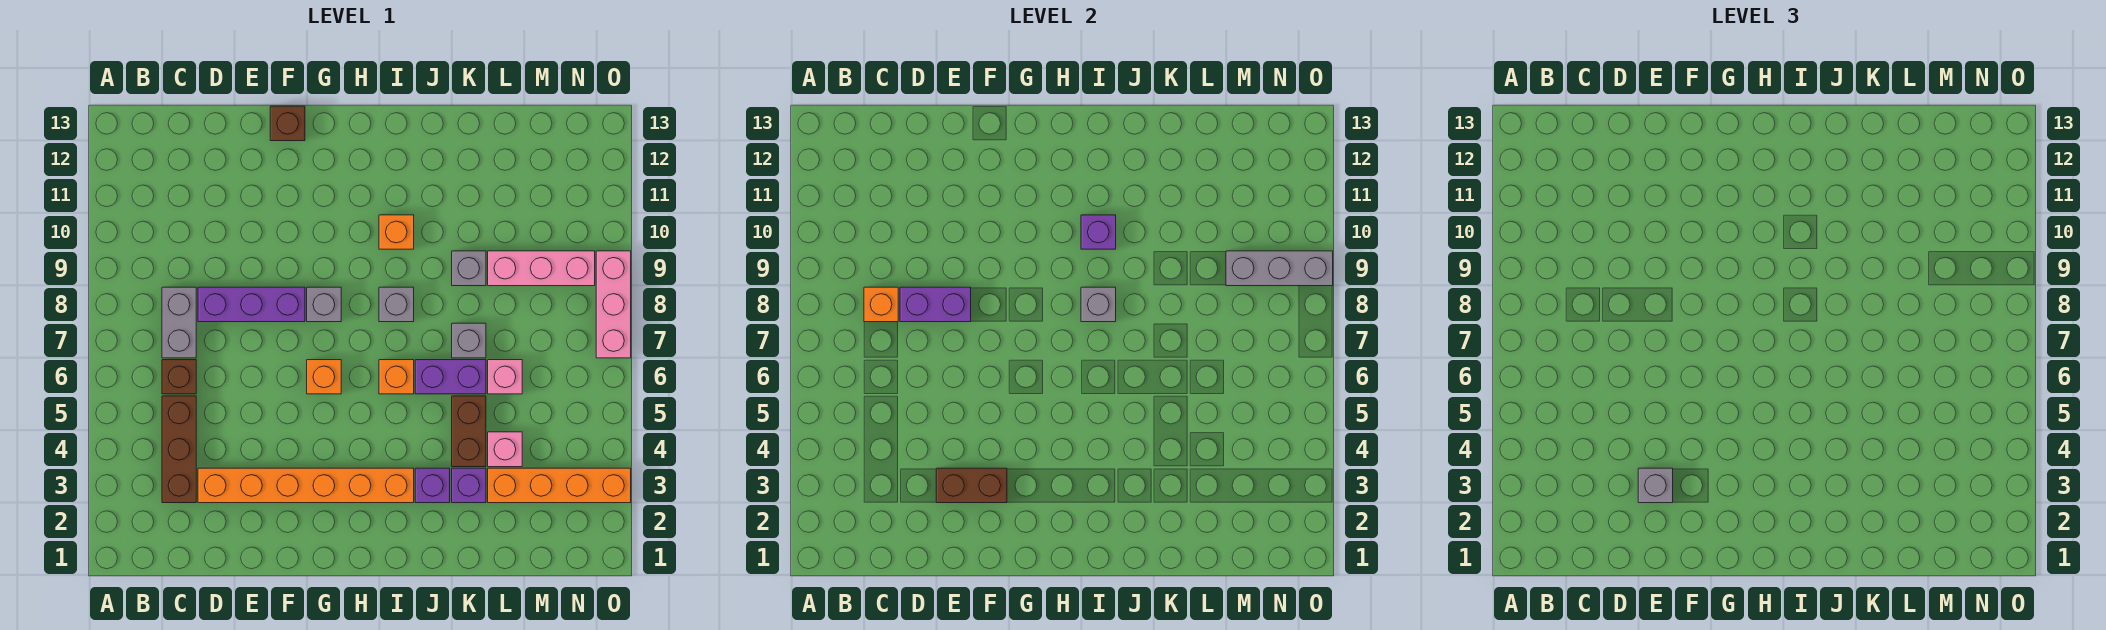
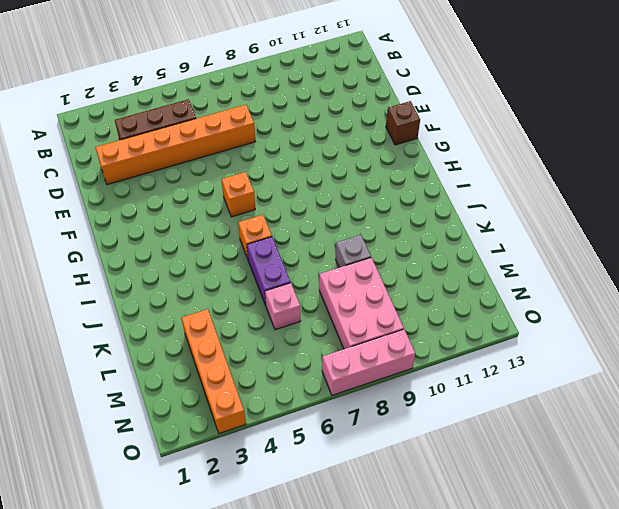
orange 1x6 brick [95,105,255,185] -> orange 1x6 brick turned to [198,468,414,503]
pink 2x3 brick [319,258,404,349] -> pink 1x3 brick [488,251,595,286]
none -> brown 1x1 brick [162,360,196,394]
none -> grey 1x2 brick [162,287,196,358]
none -> purple 1x3 brick [198,287,305,322]

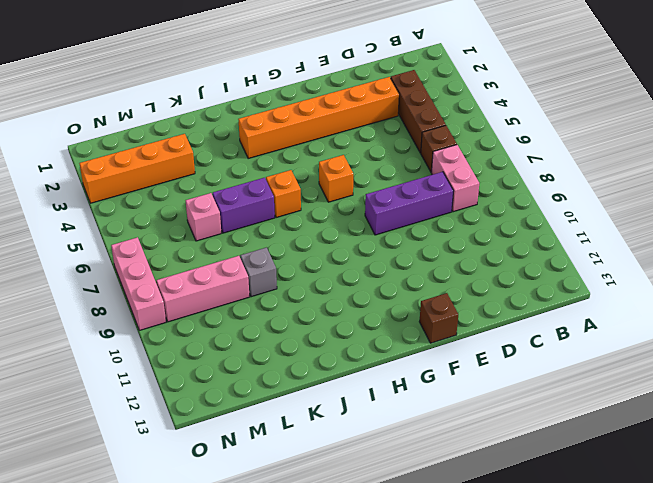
pink 1x2 brick [431,145,479,212] -> grey 1x2 brick [162,287,196,358]
none -> grey 1x1 brick [307,287,341,322]
none -> grey 1x1 brick [379,287,414,322]
none -> orange 1x1 brick [379,215,414,249]

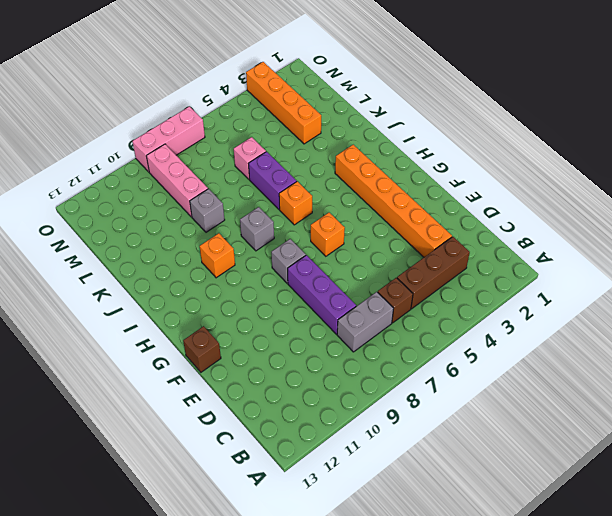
none -> purple 1x1 brick [415,468,450,503]
none -> purple 1x1 brick [452,468,486,503]
none -> brown 1x2 brick [452,396,486,467]

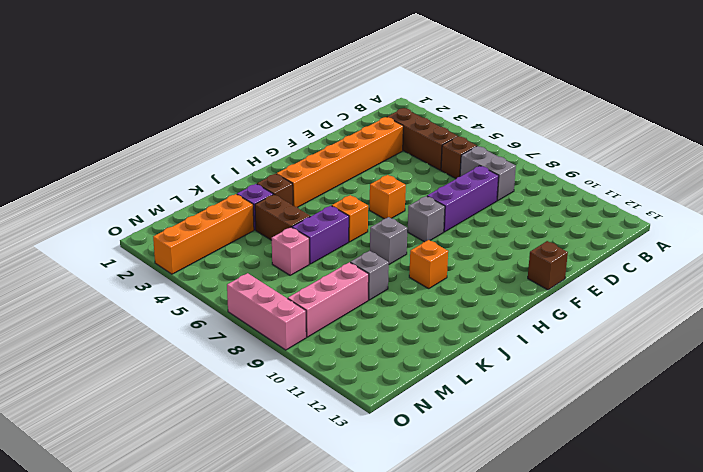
brown 1x1 brick [257,174,293,205] -> purple 1x1 brick [415,468,450,503]
none -> grey 1x1 brick [452,323,486,358]
none -> pink 1x1 brick [488,432,522,467]
none -> orange 1x1 brick [864,287,898,322]

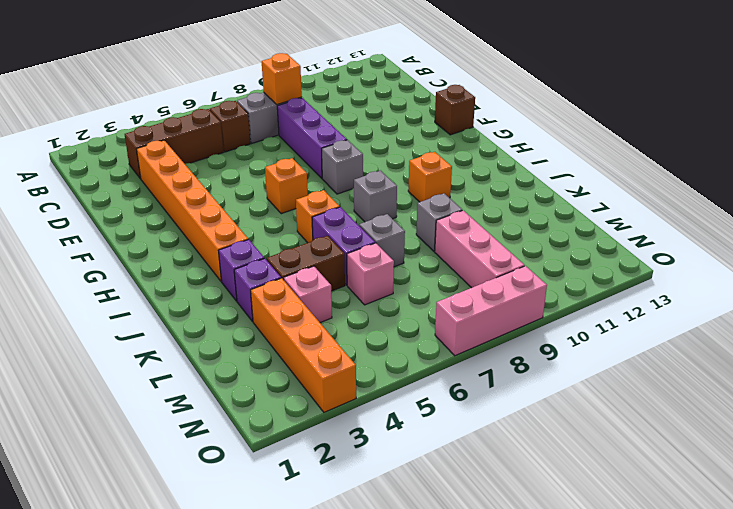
none -> purple 1x2 brick [900,287,971,322]
none -> brown 1x2 brick [936,468,1007,503]
none -> grey 1x1 brick [1081,287,1116,322]

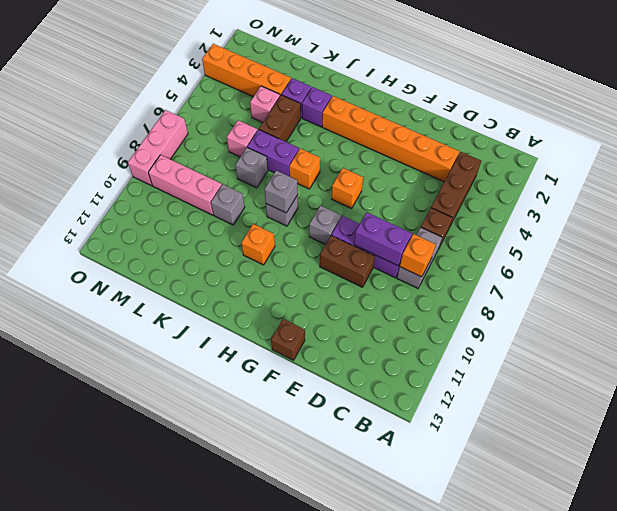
brown 1x2 brick [320,235,375,287] -> brown 1x2 brick moved to [936,468,1007,503]
none -> purple 1x1 brick [1081,215,1116,249]
none -> grey 1x3 brick [1226,251,1333,286]
none -> grey 1x1 brick [1638,468,1673,503]

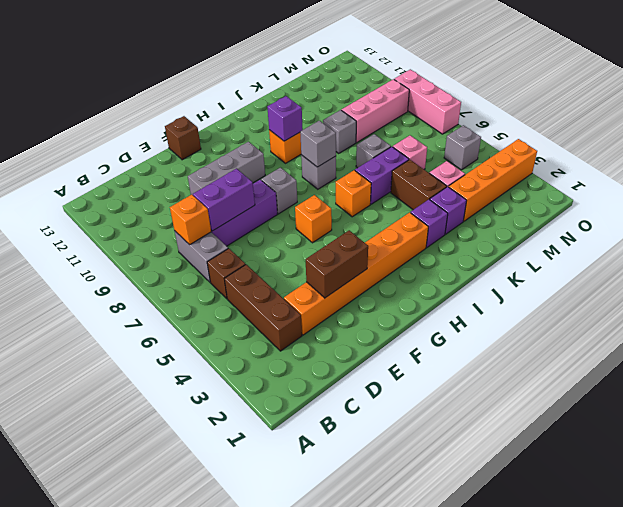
grey 1x3 brick [188,142,265,195] -> grey 1x3 brick moved to [1226,251,1333,286]
grey 1x1 brick [444,125,481,170] -> grey 1x1 brick moved to [1638,468,1673,503]

